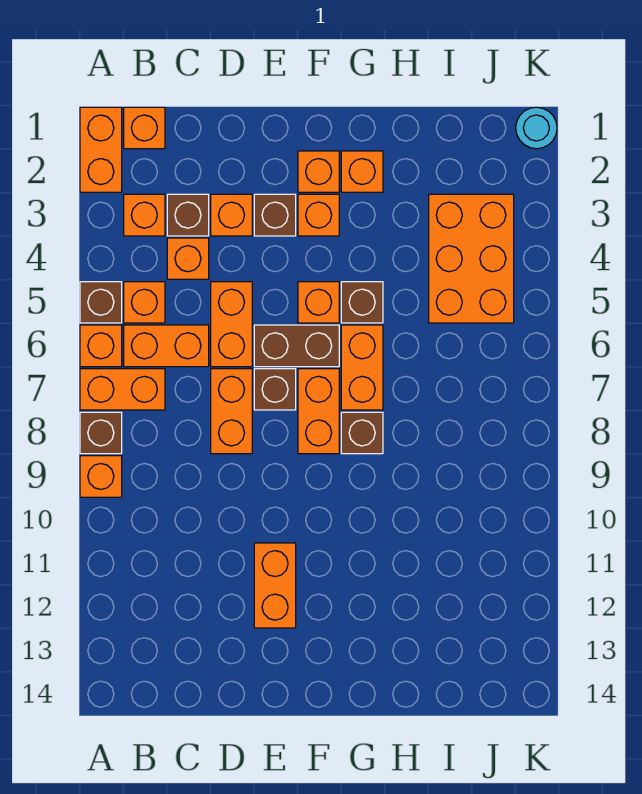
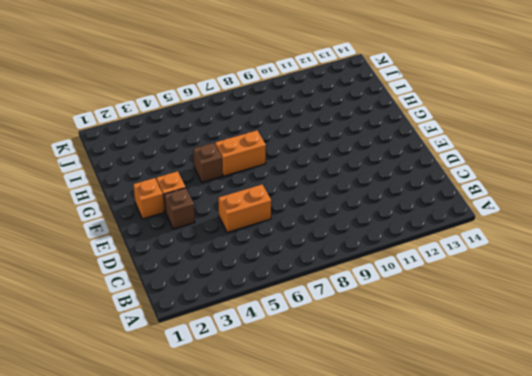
none -> orange 1x2 brick [80,107,122,192]
none -> brown 1x1 brick [80,282,122,323]
none -> orange 1x1 brick [80,325,122,367]

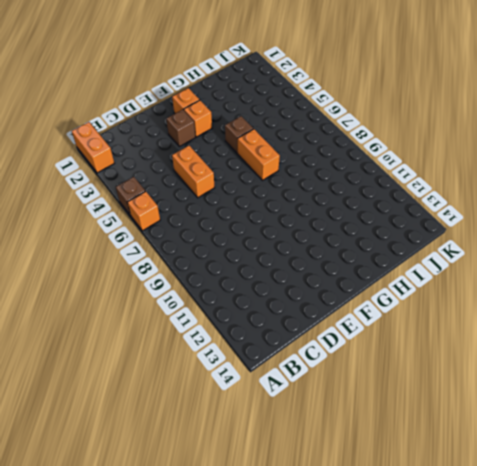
none -> orange 1x2 brick [80,369,165,410]
none -> brown 1x1 brick [80,412,122,454]
none -> orange 1x1 brick [80,456,122,497]

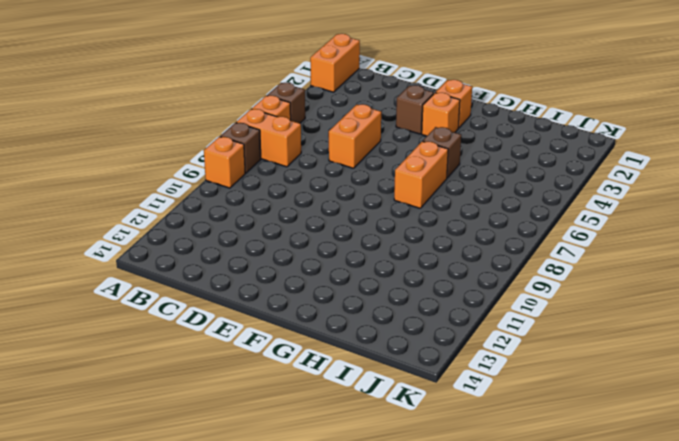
none -> orange 1x1 brick [124,107,165,149]
none -> orange 1x1 brick [124,194,165,236]
none -> orange 1x1 brick [124,282,165,323]

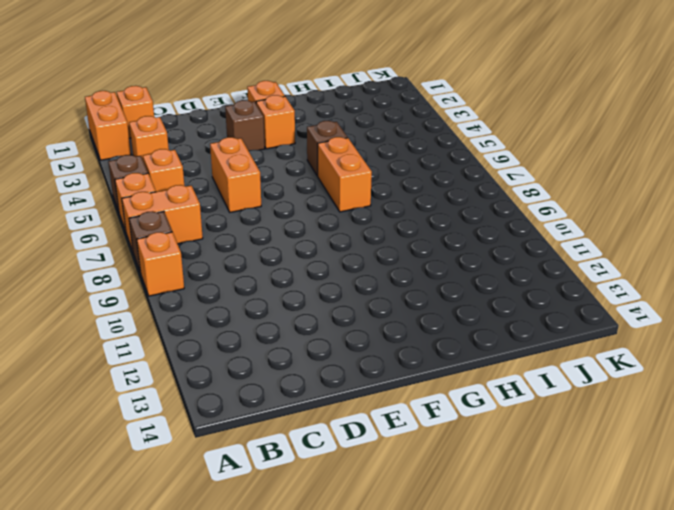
none -> orange 1x2 brick [124,325,209,367]
none -> brown 1x1 brick [167,194,209,236]
none -> orange 1x1 brick [167,238,209,279]

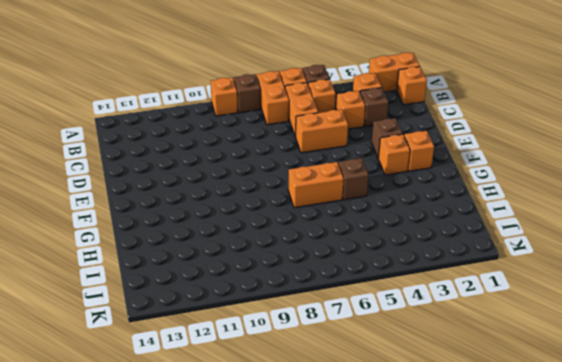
none -> orange 1x1 brick [211,194,252,236]
none -> orange 1x2 brick [211,369,252,454]
none -> brown 1x2 brick [254,325,339,367]

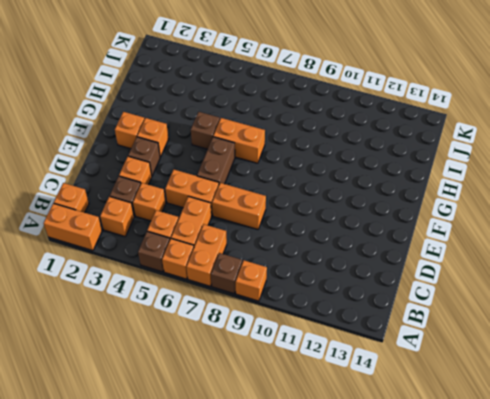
none -> brown 1x1 brick [254,369,296,410]
none -> orange 1x2 brick [254,543,296,628]
none -> orange 1x1 brick [298,282,339,323]

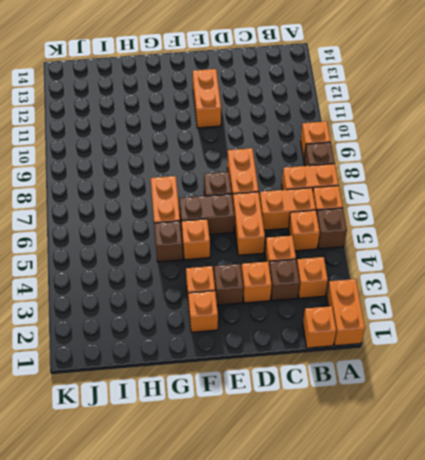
none -> orange 1x2 brick [298,369,339,454]
none -> orange 1x1 brick [341,151,383,192]
none -> brown 1x1 brick [341,412,383,454]

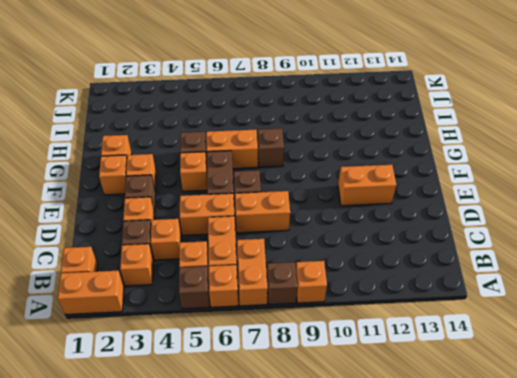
none -> orange 1x2 brick [298,369,339,454]
none -> orange 2x3 brick [429,194,514,323]
none -> cyan 1x1 round brick [516,107,557,149]

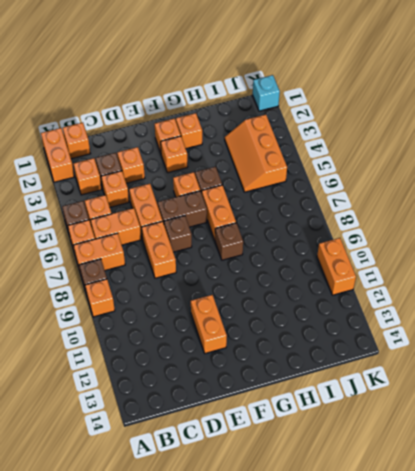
orange 2x3 slope [225,115,287,192] -> orange 2x3 brick [429,194,514,323]
cyan 1x1 brick [253,75,280,111] -> cyan 1x1 round brick [516,107,557,149]
orange 1x2 brick [317,238,356,295] -> orange 1x2 brick moved to [298,369,339,454]
none -> brown 1x1 brick [254,194,296,236]

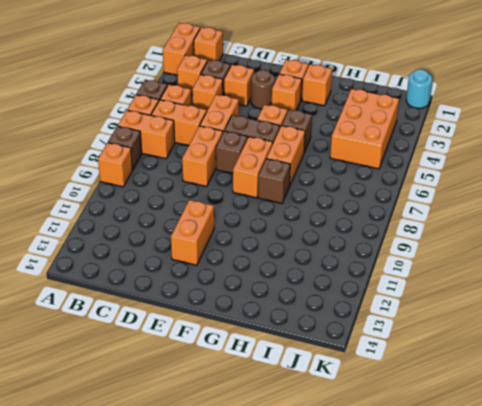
brown 1x1 round brick [251,70,275,109] -> brown 1x1 brick [254,194,296,236]

